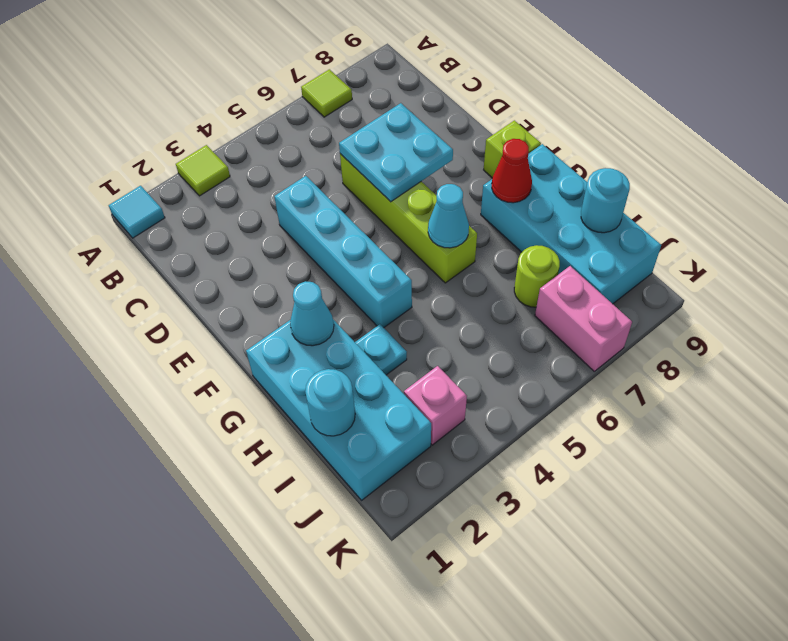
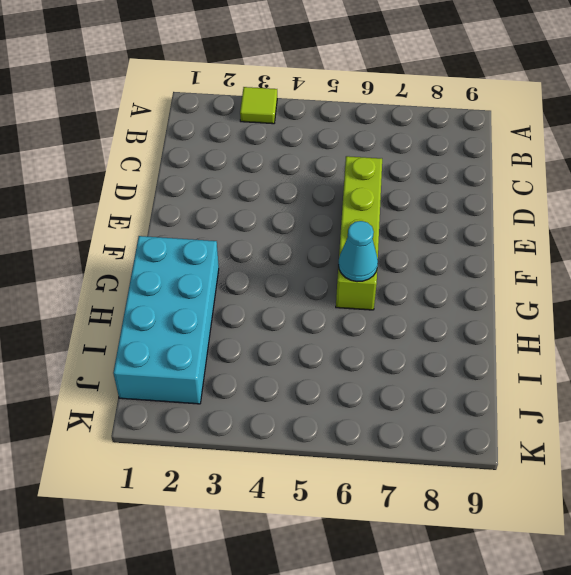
none -> cyan 1x1 tile [109,186,165,238]
none -> lime 1x1 tile [301,69,352,117]
none -> cyan 1x4 brick [274,176,412,328]

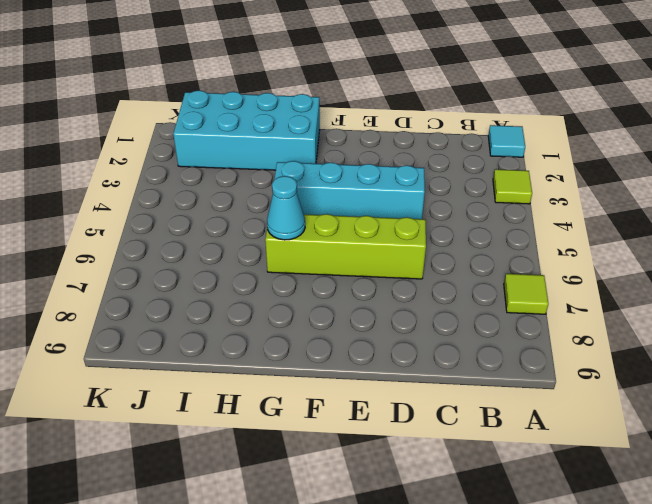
none -> lime 1x1 brick [484,120,541,177]
none -> cyan 2x4 brick [481,144,661,304]
none -> cyan 1x1 plate [355,324,407,375]

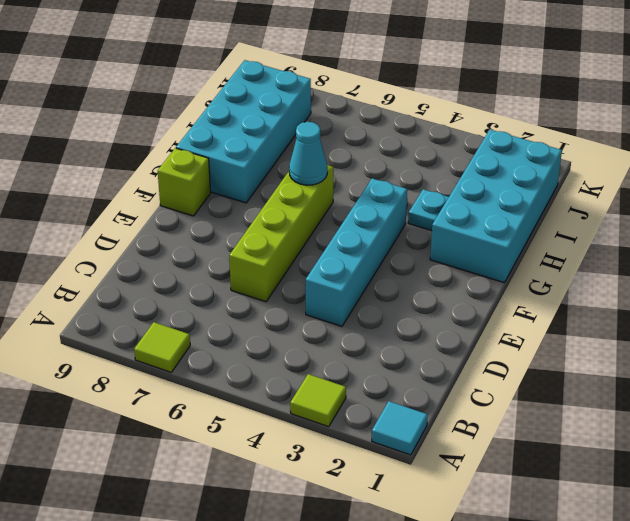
none -> lime 1x1 round brick [514,245,560,307]
none -> pink 1x1 brick [404,366,467,445]
none -> pink 1x2 brick [535,266,632,371]

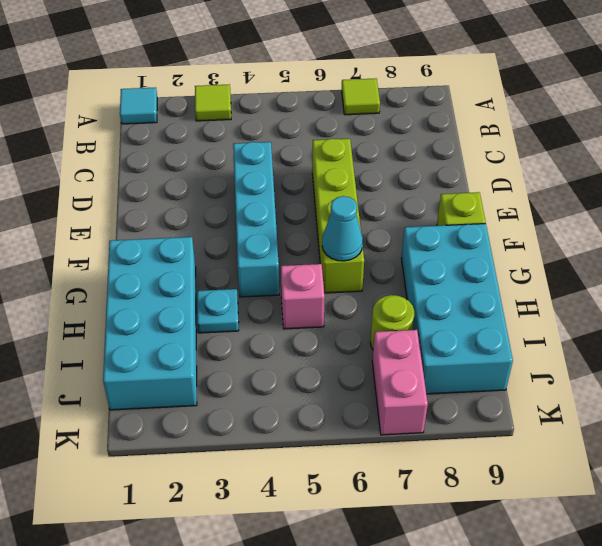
pink 1x1 brick [281,264,325,329] -> pink 1x1 brick moved to [404,366,467,445]
none -> cyan 2x2 plate [339,103,453,202]
none -> cyan 1x1 cone [290,281,334,346]
none -> red 1x1 cone [492,139,532,203]

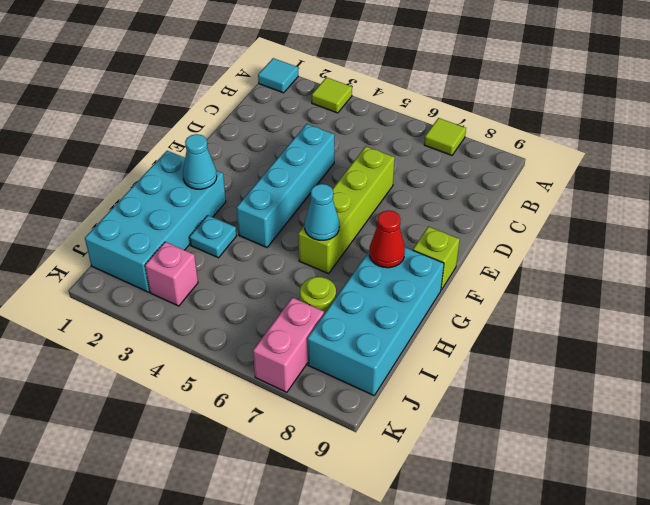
none -> cyan 2x2 plate [339,103,453,202]
none -> cyan 1x1 round brick [305,369,355,436]
none -> cyan 1x1 round brick [581,168,630,233]

